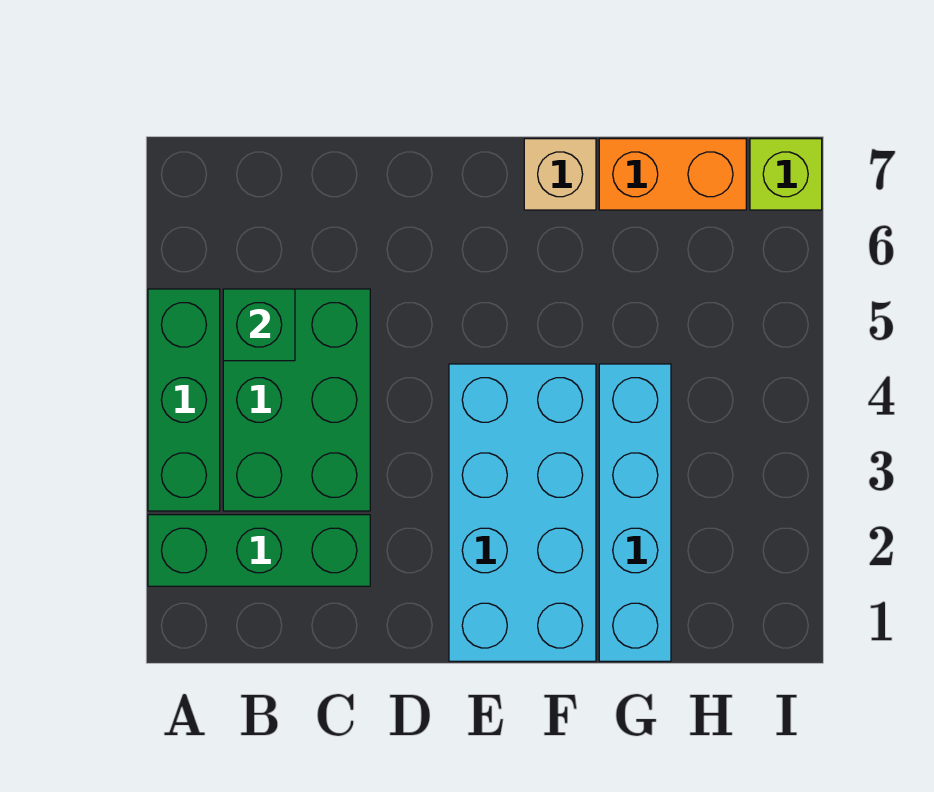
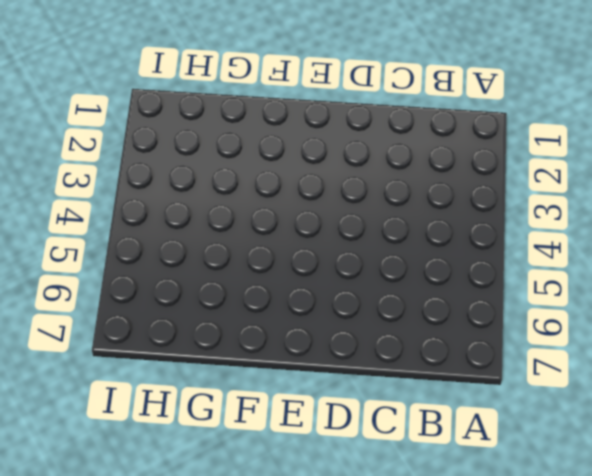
none -> green 1x3 brick [148,515,370,586]
none -> green 1x3 brick [148,289,220,511]

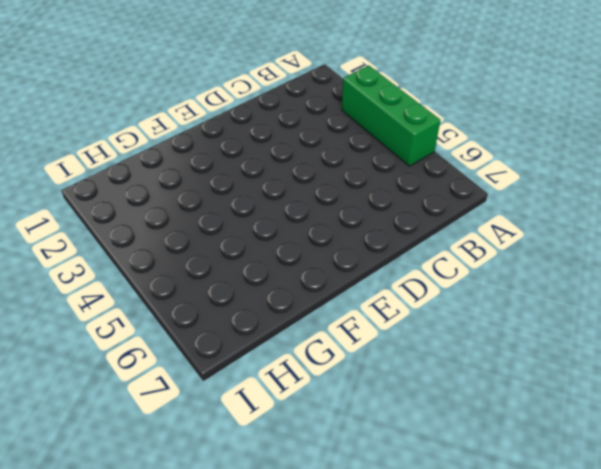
none -> green 1x3 brick [148,515,370,586]
none -> green 2x3 brick [223,289,370,511]

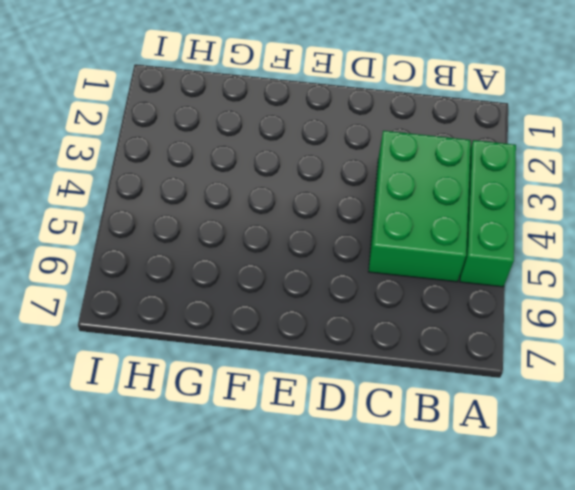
none -> green 1x3 brick [148,515,370,586]
none -> cyan 2x4 brick [449,364,596,661]

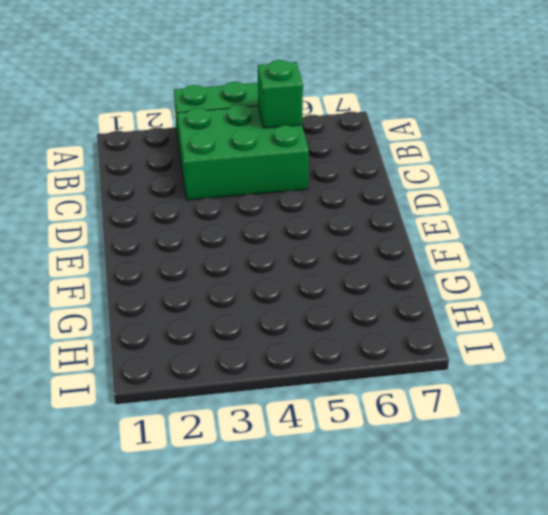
none -> green 1x3 brick [148,515,370,586]
none -> cyan 2x4 brick [449,364,596,661]

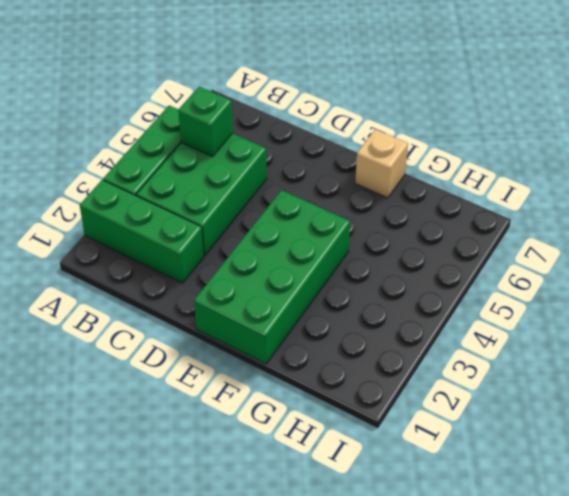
green 2x4 brick [194,190,350,364] -> cyan 2x4 brick [449,364,596,661]
none -> cyan 1x4 brick [599,364,671,661]
none -> orange 1x2 brick [599,139,746,210]

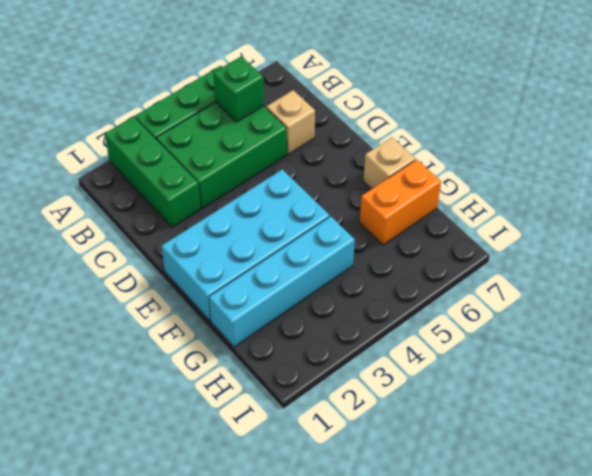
tan 1x1 brick [266,90,315,154] -> none
orange 1x2 brick [360,160,441,245] -> orange 1x2 brick turned to [599,139,746,210]
none -> lime 1x1 brick [750,139,822,210]

